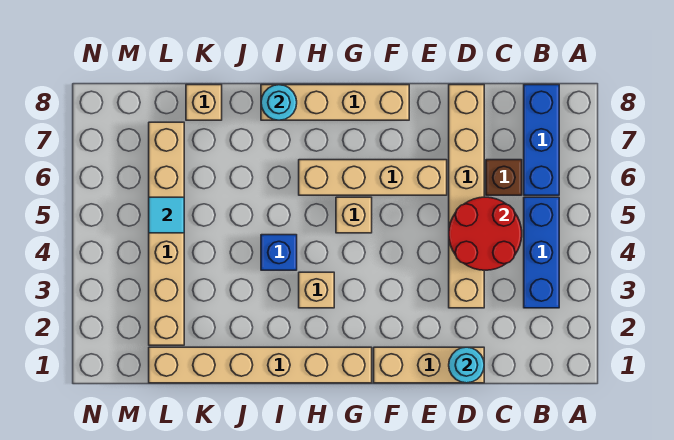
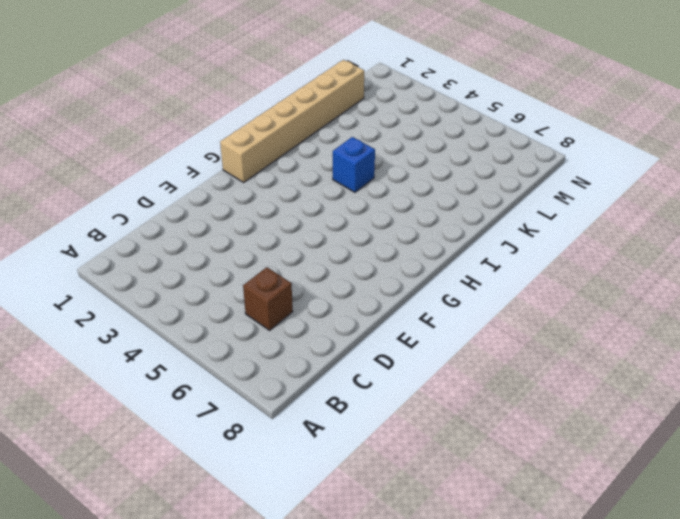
none -> blue 1x3 brick [524,197,559,308]
none -> blue 1x3 brick [524,85,559,195]
none -> tan 1x3 brick [374,347,484,383]

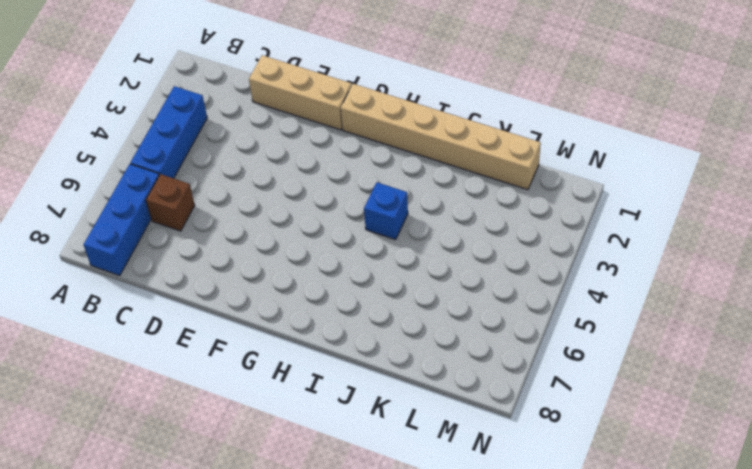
none -> tan 1x6 brick [449,85,484,308]
none -> tan 1x4 brick [299,160,447,195]
none -> tan 1x4 brick [261,85,409,120]

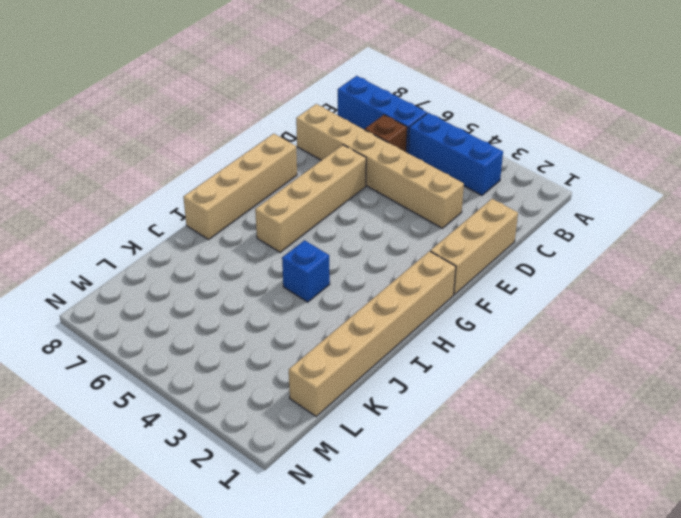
none -> tan 1x1 brick [336,197,372,233]
none -> tan 1x1 brick [299,272,334,308]
none -> tan 1x1 brick [186,85,222,120]

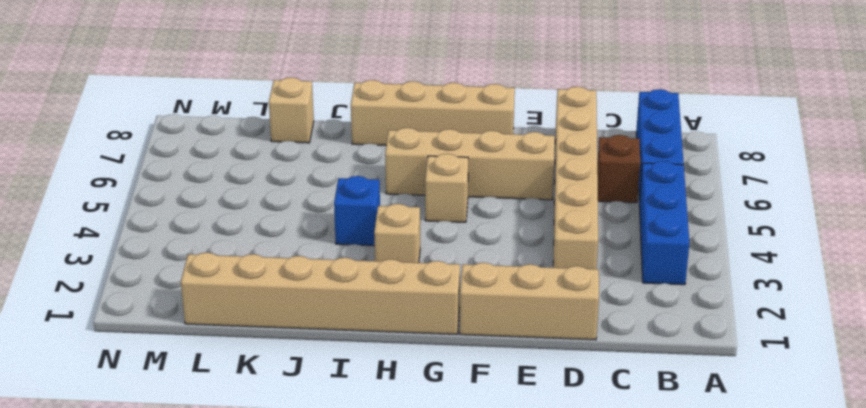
none -> tan 1x6 brick [149,122,184,345]
none -> red 2x2 round brick [449,197,522,270]
none -> cyan 1x1 round brick [449,347,484,383]

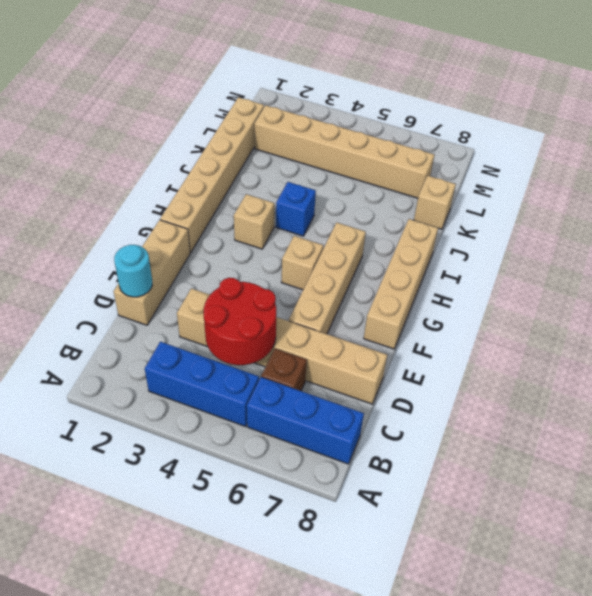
none -> cyan 1x1 round brick [261,85,297,120]
none -> cyan 1x1 tile [149,197,184,233]

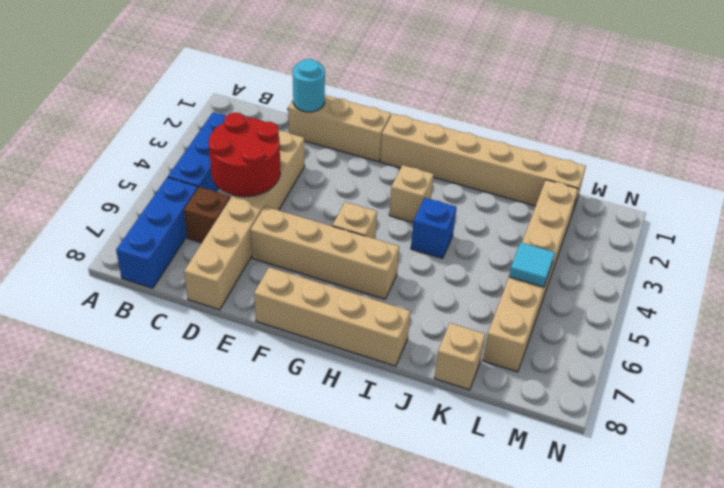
none -> cyan 1x1 round brick [261,85,297,120]

